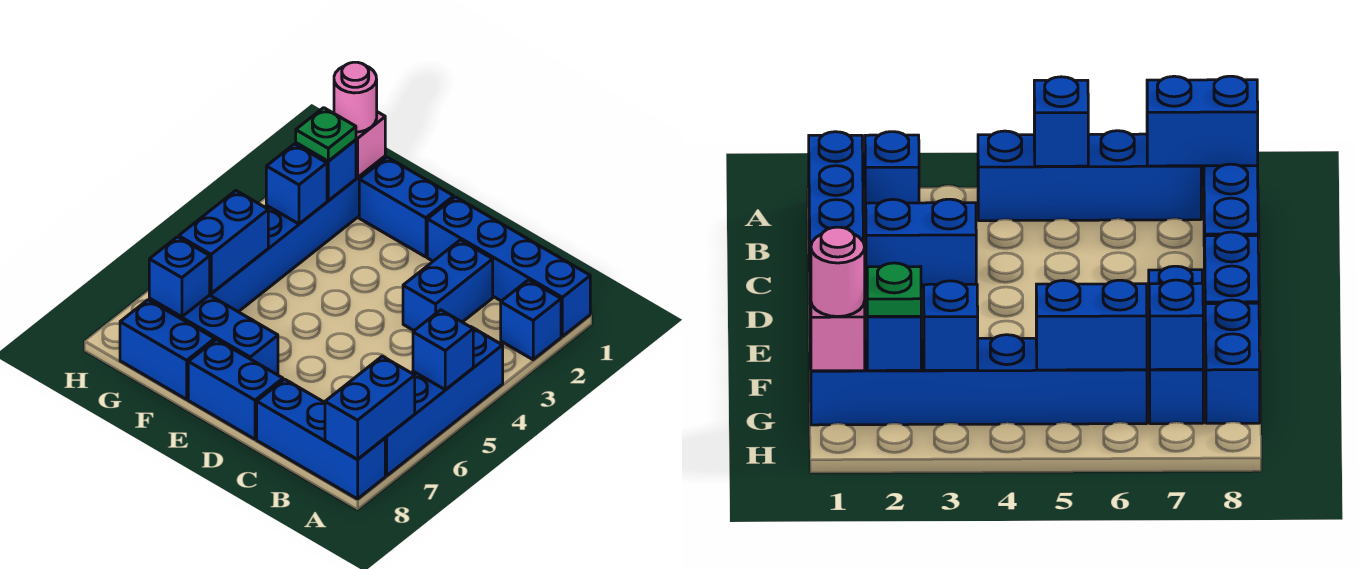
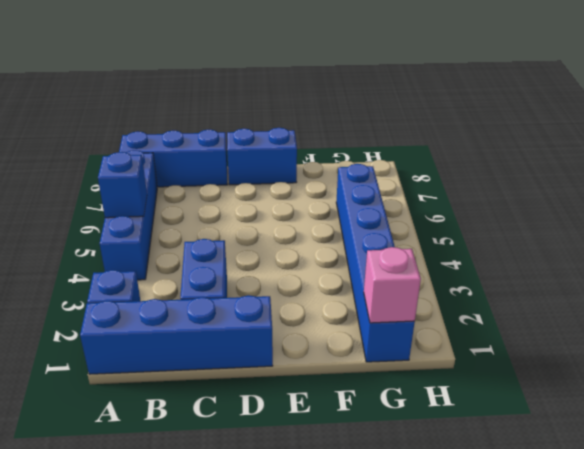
none -> blue 1x2 brick [359,157,454,257]
none -> blue 1x3 brick [149,295,278,375]
none -> blue 1x2 brick [120,300,215,399]

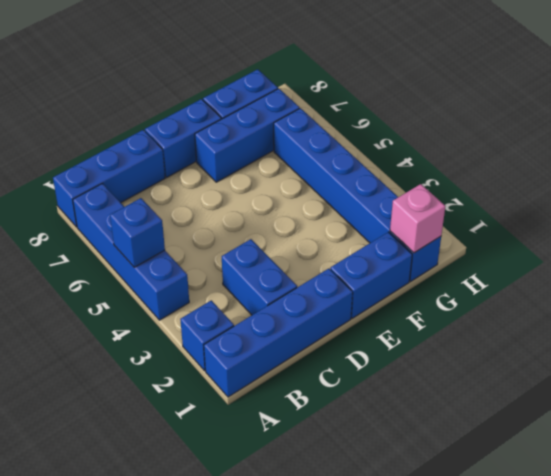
none -> blue 1x2 brick [325,356,415,460]
none -> blue 1x1 brick [296,140,356,201]
none -> blue 1x1 brick [266,144,327,224]

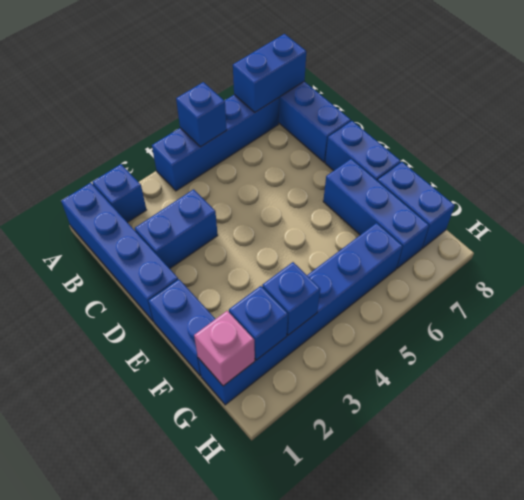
none -> blue 1x2 brick [179,191,268,294]
none -> blue 1x1 brick [149,237,210,317]
none -> pink 1x1 round brick [334,62,377,132]

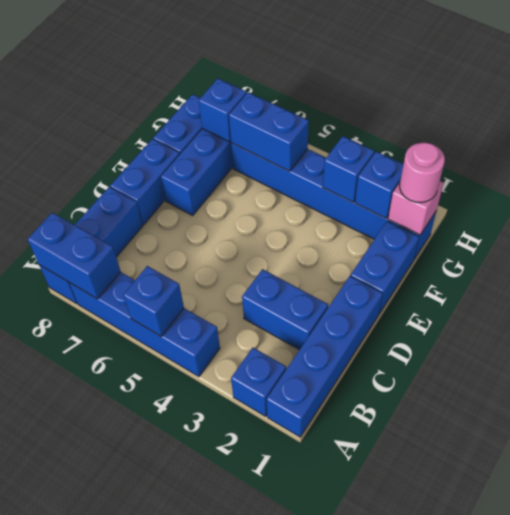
none -> green 1x1 plate [296,108,356,161]

